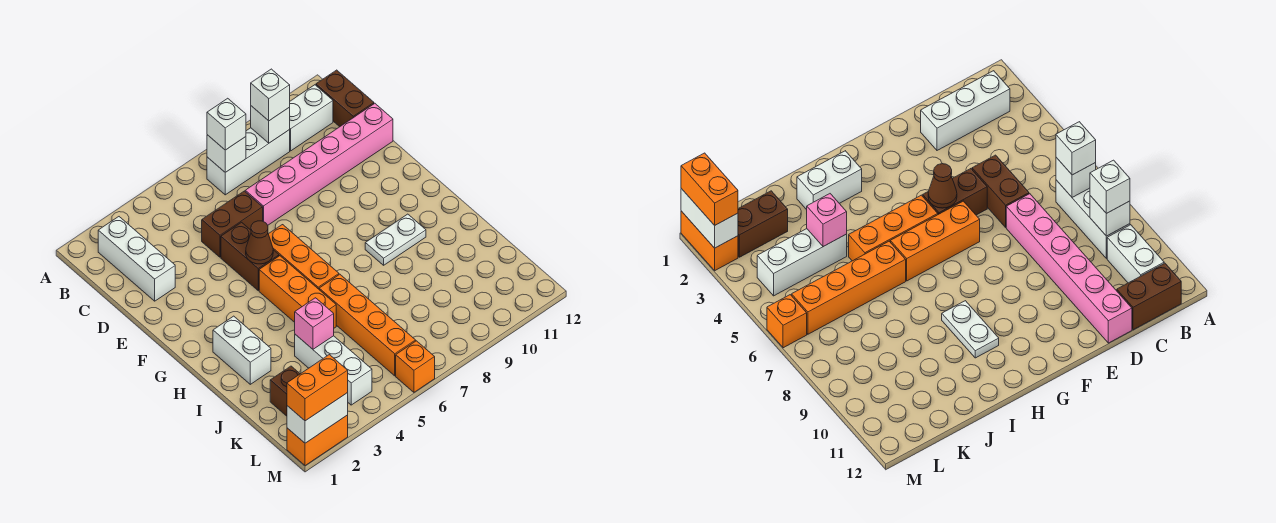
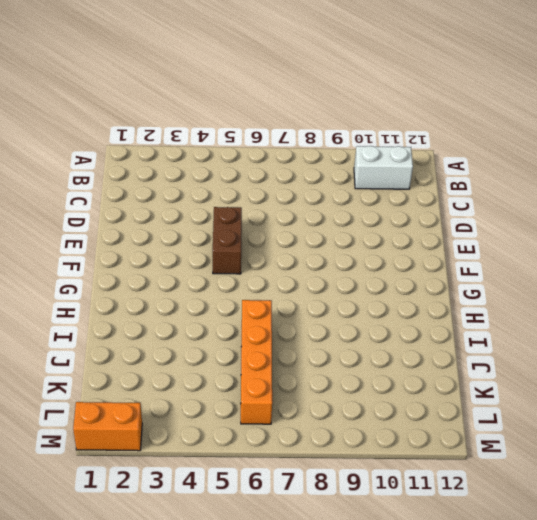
none -> white 1x3 brick [98,217,175,301]
none -> white 1x3 brick [207,128,290,195]
none -> brown 1x2 brick [316,70,374,127]

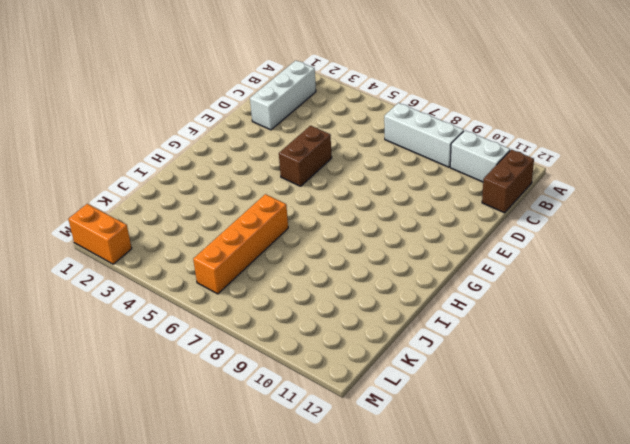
none -> brown 1x2 brick [202,191,263,257]
none -> pink 1x6 brick [245,104,393,225]
none -> orange 1x3 brick [269,225,339,289]

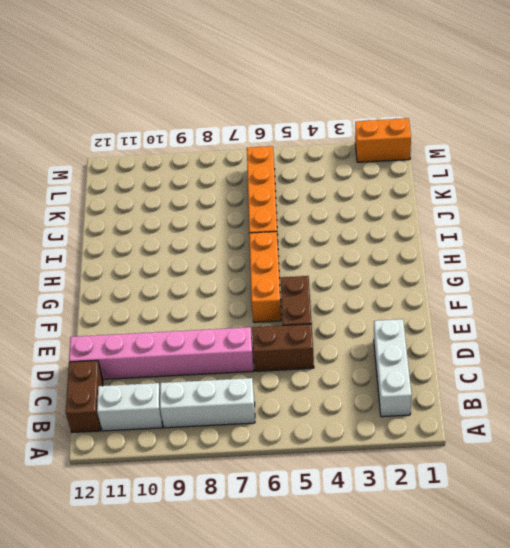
none -> orange 1x3 brick [259,256,336,328]
none -> white 1x2 brick [213,316,271,384]
none -> white 1x2 plate [365,214,426,265]

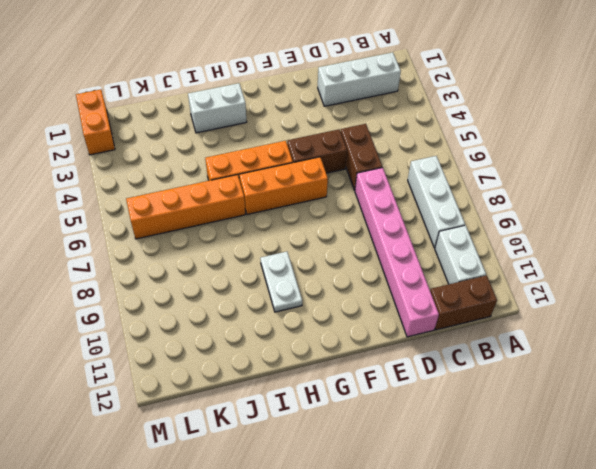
none -> white 1x3 brick [295,334,372,405]
none -> brown 1x2 brick [270,366,300,416]
none -> orange 1x1 brick [396,341,435,392]

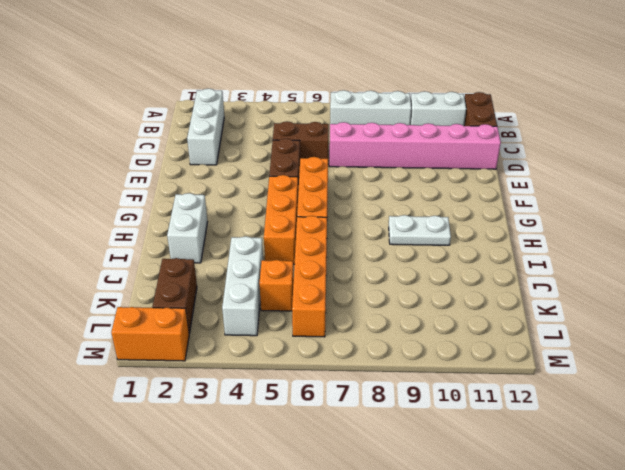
orange 1x1 brick [259,260,294,311] -> orange 1x1 brick moved to [396,341,435,392]
none -> white 1x1 brick [207,135,246,172]
none -> white 1x1 brick [251,106,290,143]
none -> brown 1x1 cone [246,221,273,264]

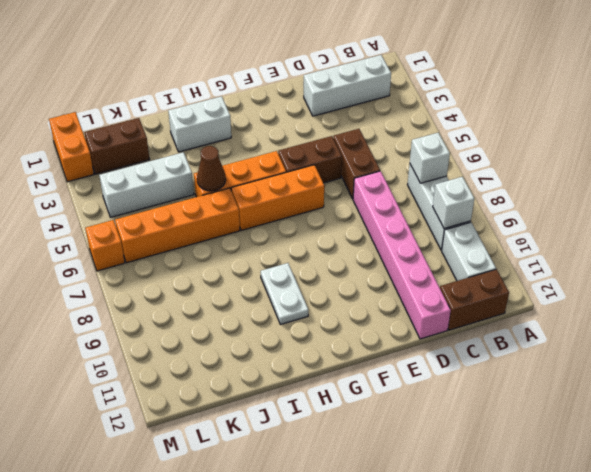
brown 1x1 cone [197,146,226,191] -> brown 1x1 cone moved to [246,221,273,264]
none -> pink 1x1 brick [295,298,334,349]
none -> white 1x2 brick [287,393,348,443]
none -> white 1x1 brick [207,98,246,150]

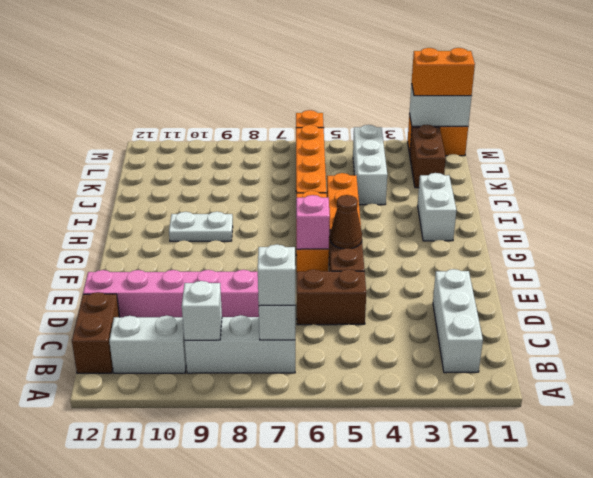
pink 1x1 brick [296,195,330,249] -> pink 1x1 brick moved to [295,298,334,349]
none -> white 1x1 brick [251,69,290,121]

